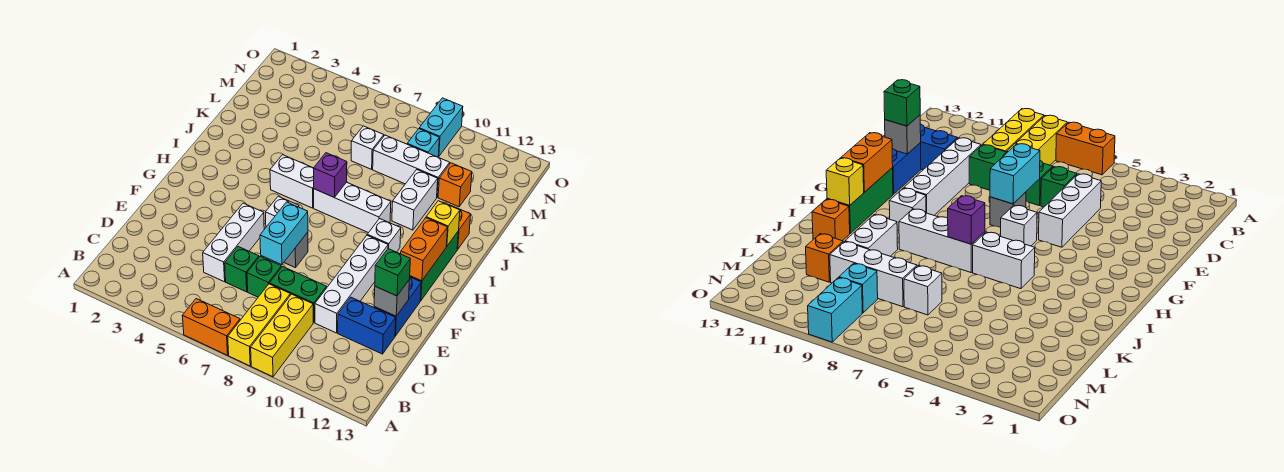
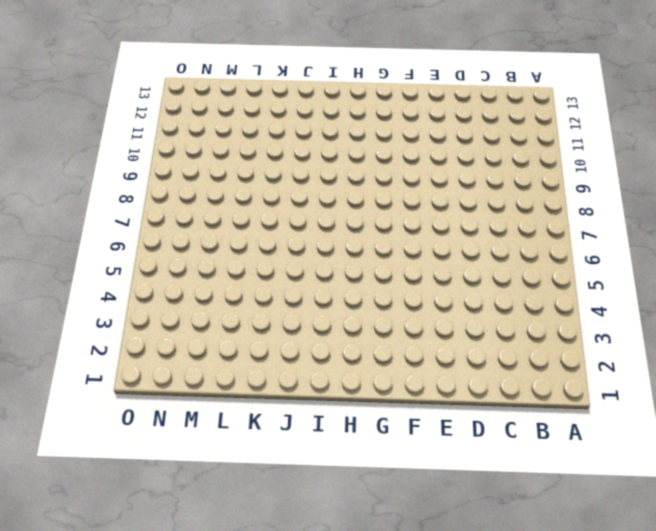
none -> orange 1x2 brick [183,299,240,355]
none -> yellow 1x3 brick [228,284,290,366]
none -> yellow 1x3 brick [251,294,313,377]

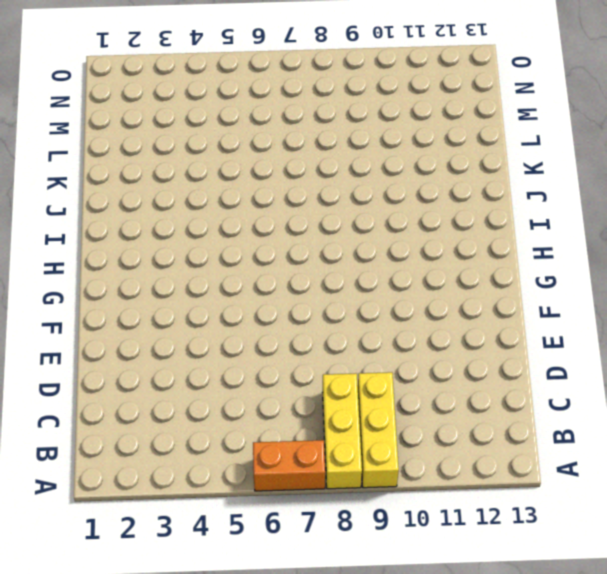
none -> white 1x3 brick [203,203,264,282]
none -> green 1x1 brick [225,247,259,292]
none -> green 1x1 brick [247,257,281,297]

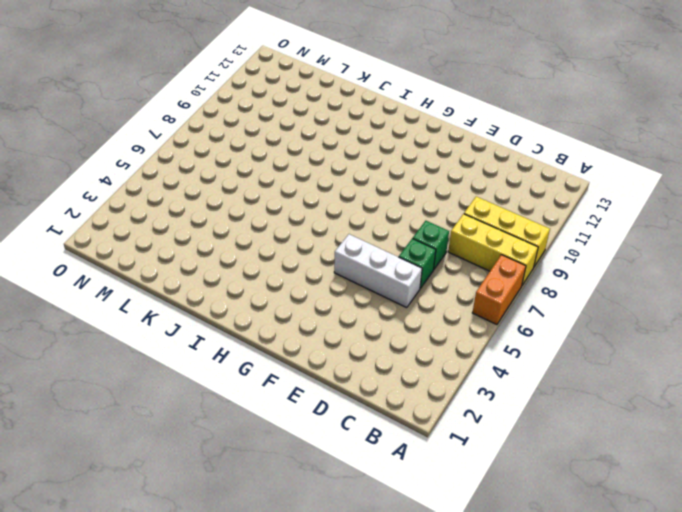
none -> green 1x2 brick [270,267,327,323]
none -> white 1x4 brick [315,235,388,333]
none -> blue 1x2 brick [338,297,396,354]

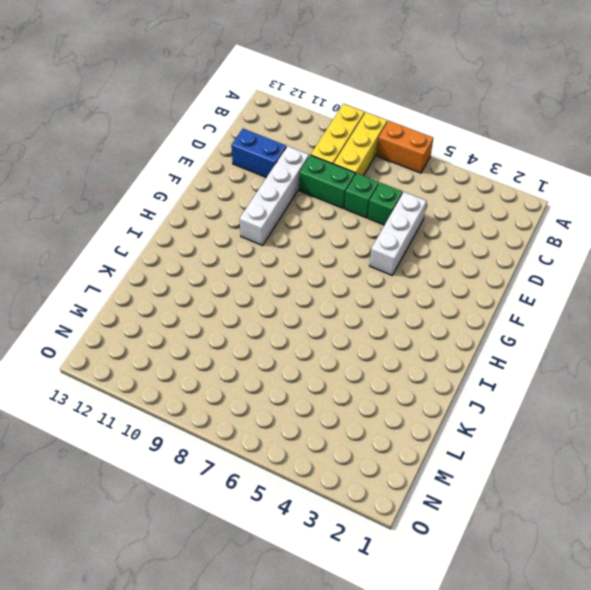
none -> blue 1x2 brick [374,277,421,336]
none -> grey 1x1 brick [284,232,308,268]
none -> white 1x1 brick [265,196,299,227]

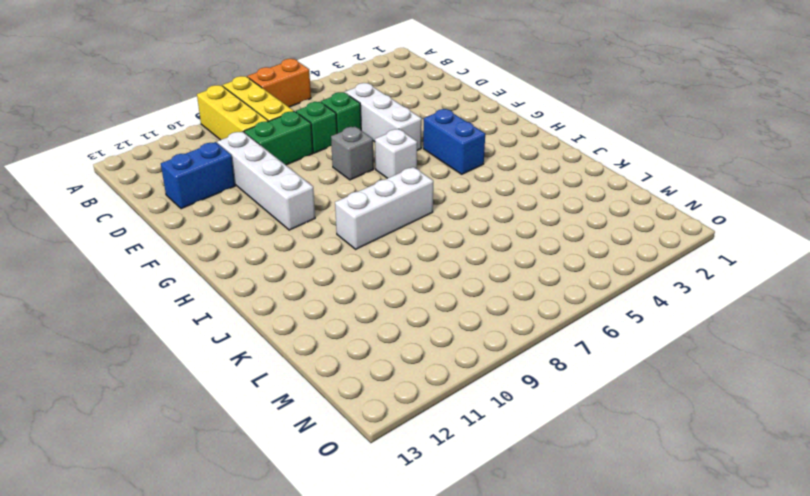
blue 1x2 brick [423,109,485,174] -> blue 1x2 brick moved to [374,277,421,336]
none -> green 1x3 brick [410,232,458,301]
none -> white 1x1 brick [367,219,401,252]
none -> white 1x2 brick [270,155,314,208]

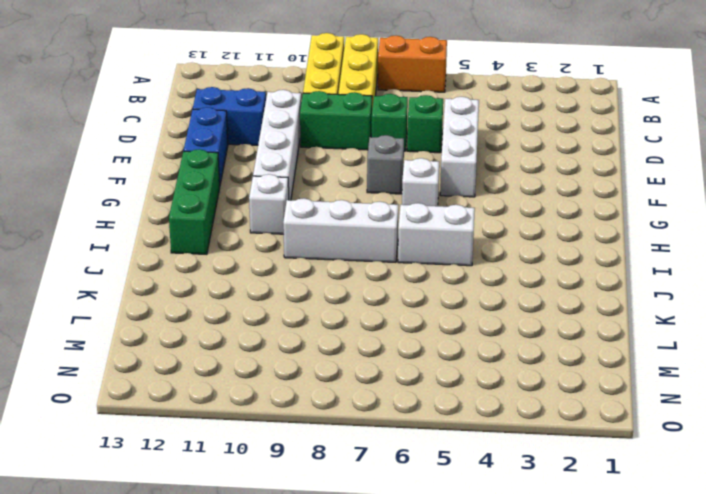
none -> white 1x2 brick [392,170,438,230]
none -> orange 1x1 brick [449,205,471,249]
none -> white 1x1 brick [351,126,384,169]

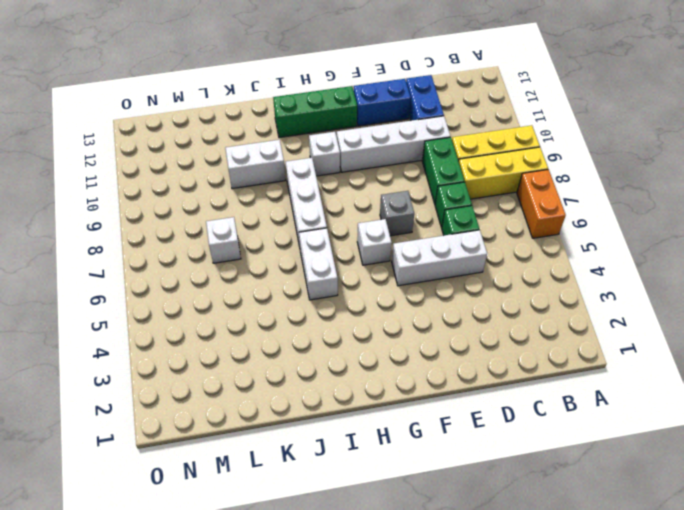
none -> orange 1x1 brick [449,205,471,249]
none -> white 1x3 brick [373,135,450,197]
none -> orange 1x1 brick [438,163,472,207]

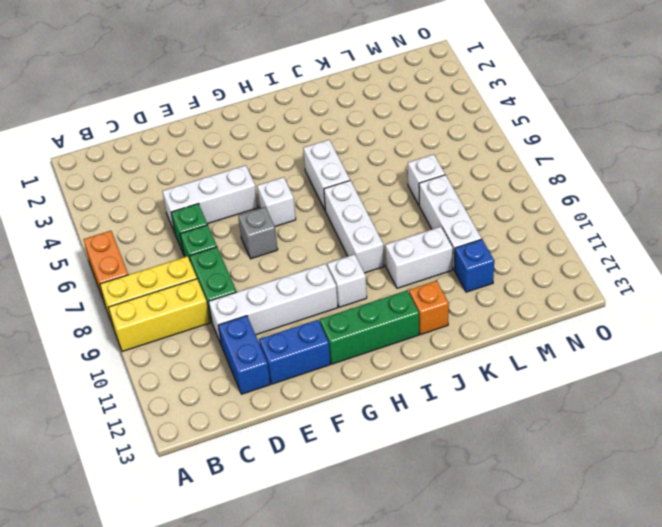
blue 1x1 brick [454,239,494,292] -> orange 1x1 brick [438,163,472,207]
none -> cyan 1x1 brick [407,129,439,157]
none -> cyan 1x2 brick [419,98,463,156]
none -> cyan 1x2 brick [260,202,308,265]

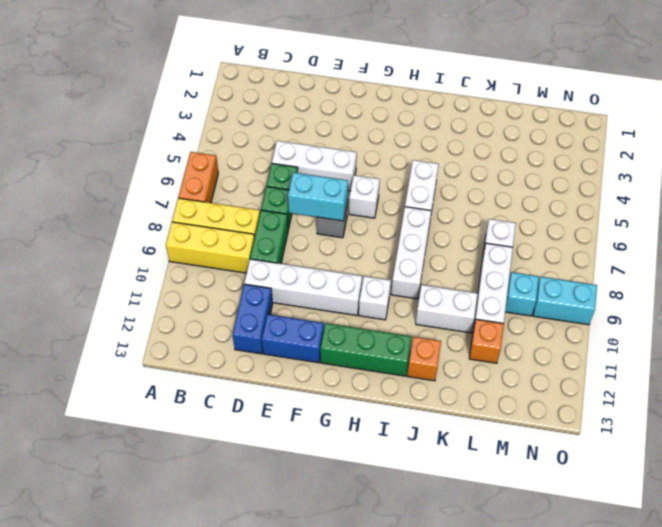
none -> grey 1x1 brick [374,281,409,316]
none -> orange 1x2 brick [401,218,448,281]
none -> purple 1x1 brick [313,153,347,197]

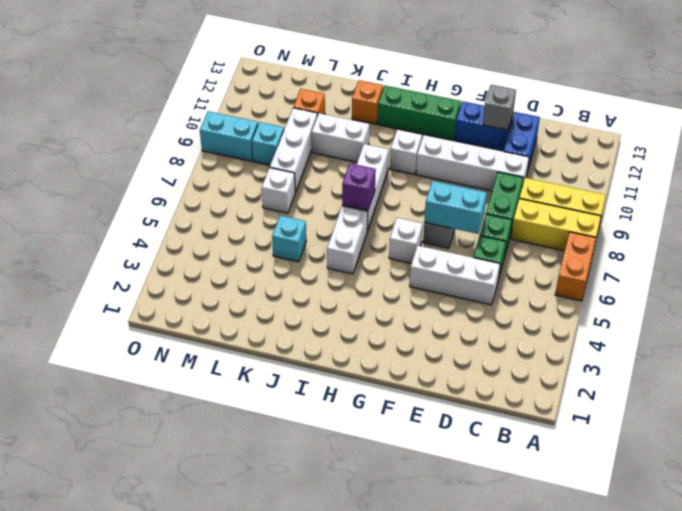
cyan 1x1 brick [272,215,306,262] -> none
none -> orange 1x2 brick [401,218,448,281]
none -> yellow 1x1 brick [426,201,460,246]
none -> green 1x1 brick [375,249,410,296]

